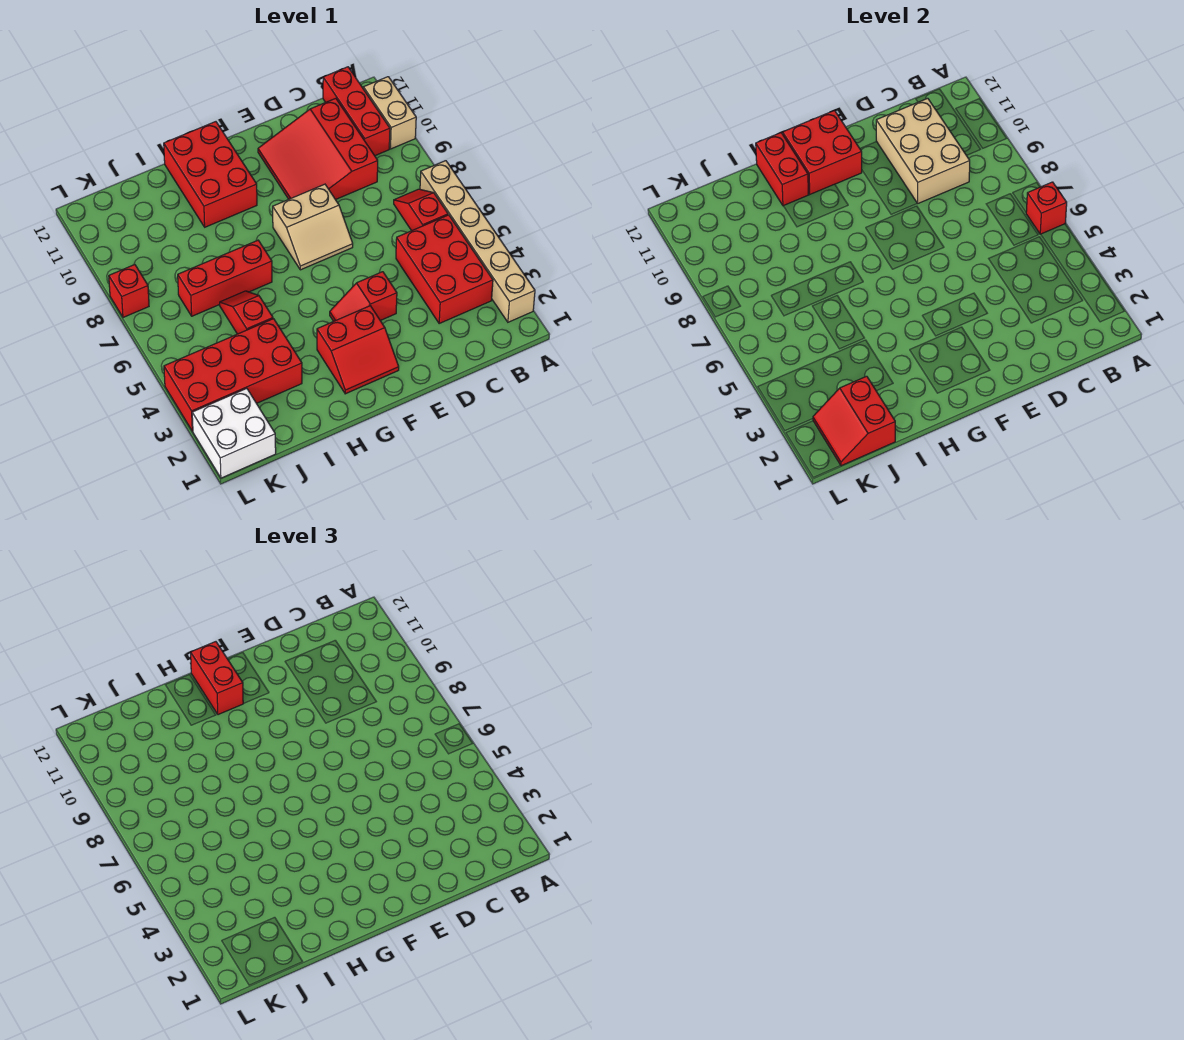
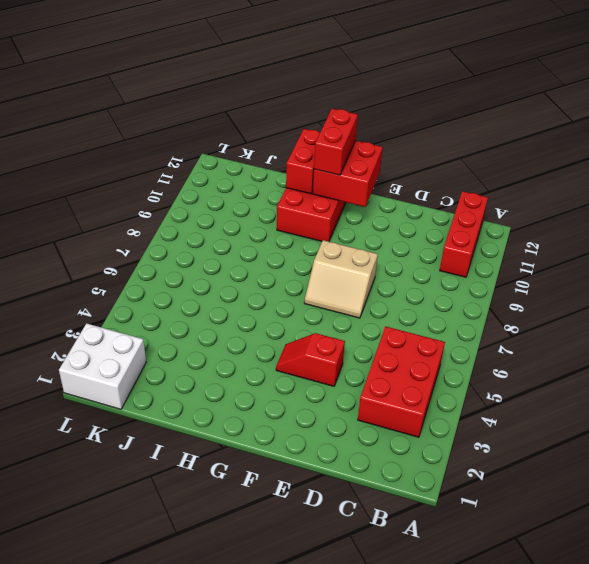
none -> tan 1x6 brick [420,161,535,322]
none -> tan 1x2 brick [363,77,416,149]
none -> red 1x2 slope [394,189,448,231]

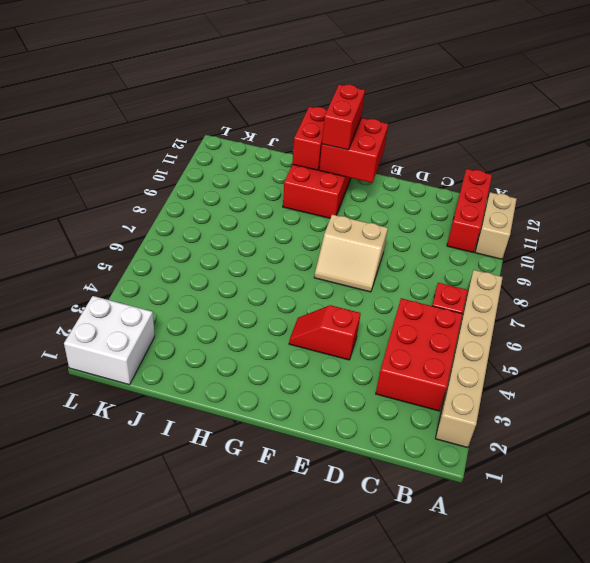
none -> red 3x3 slope [258,98,378,200]
none -> red 2x2 slope [317,306,399,394]
none -> red 1x3 brick [178,240,272,316]

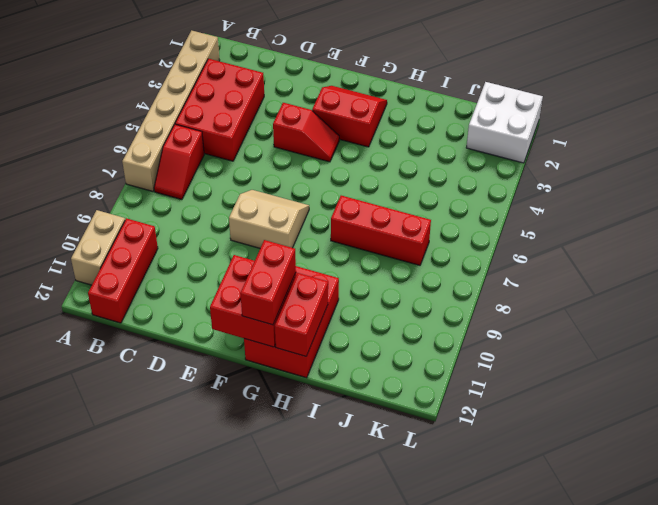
none -> red 3x3 slope [258,98,378,200]
none -> red 2x4 brick [164,319,302,431]
none -> red 1x2 slope [220,291,273,334]

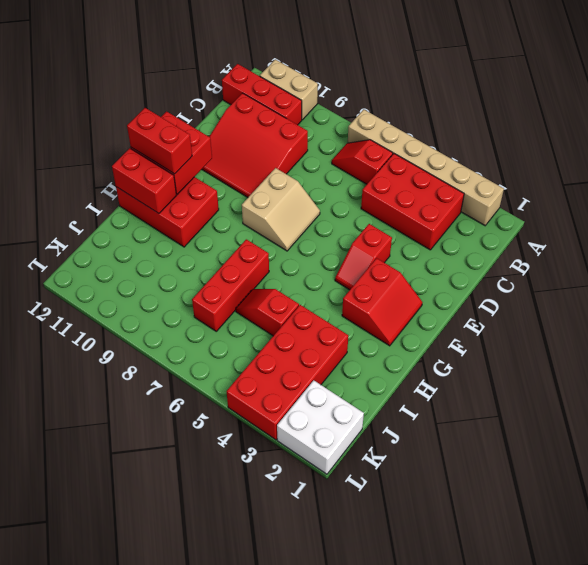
none -> red 1x1 brick [109,265,149,317]
none -> red 1x1 brick [1026,182,1067,234]
none -> tan 2x3 brick [876,98,970,203]

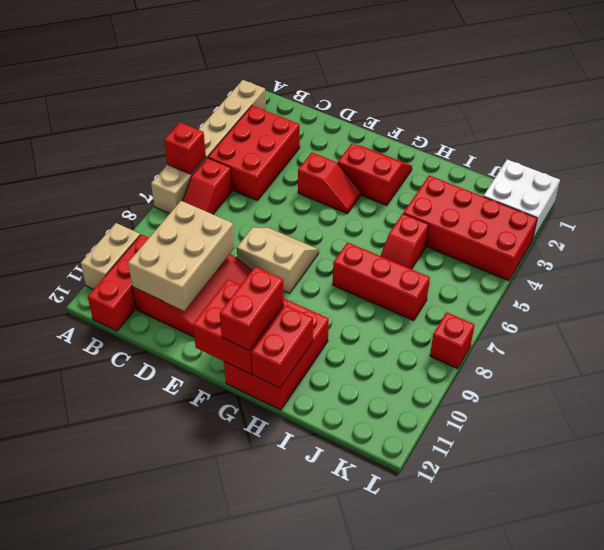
none -> red 2x2 slope [813,376,895,466]

